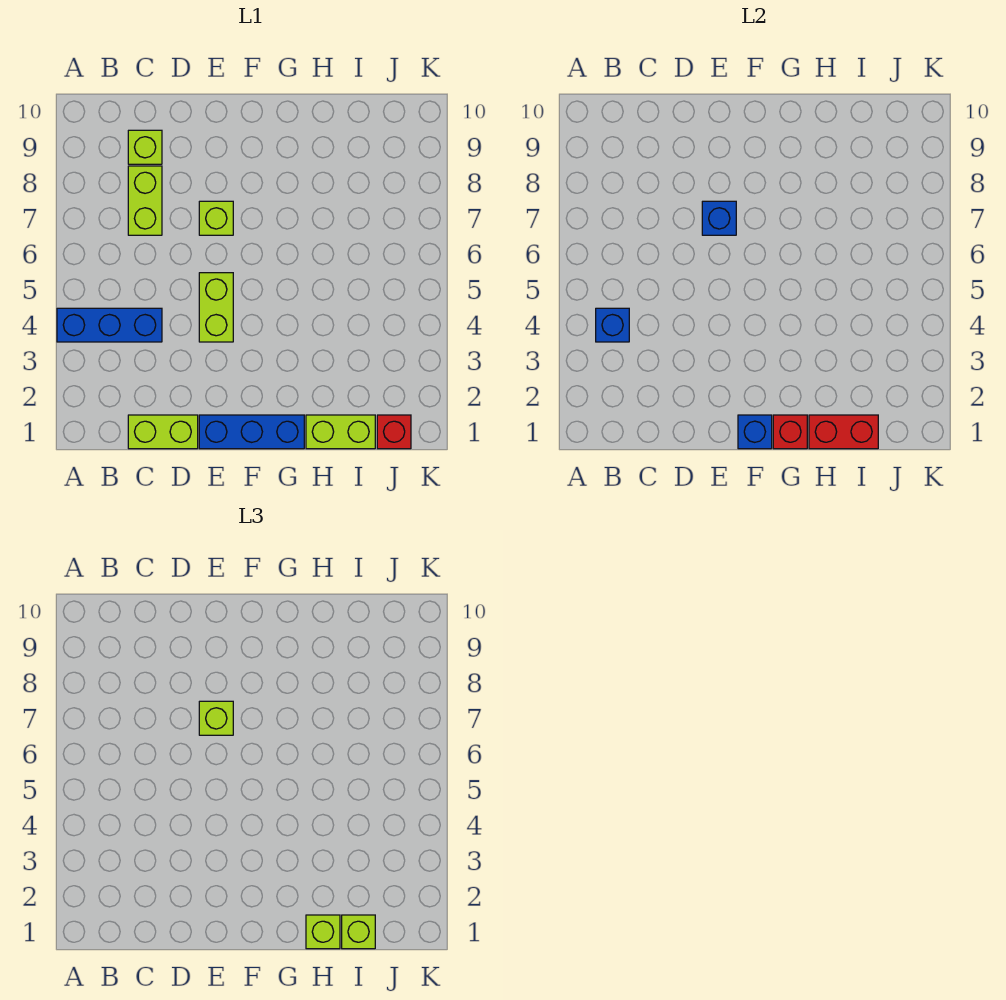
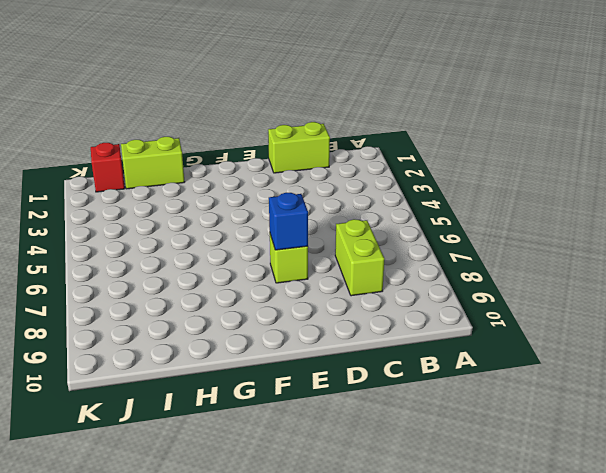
none -> blue 1x3 brick [57,308,162,342]
none -> lime 1x1 brick [128,130,162,164]
none -> blue 1x3 brick [199,415,304,449]

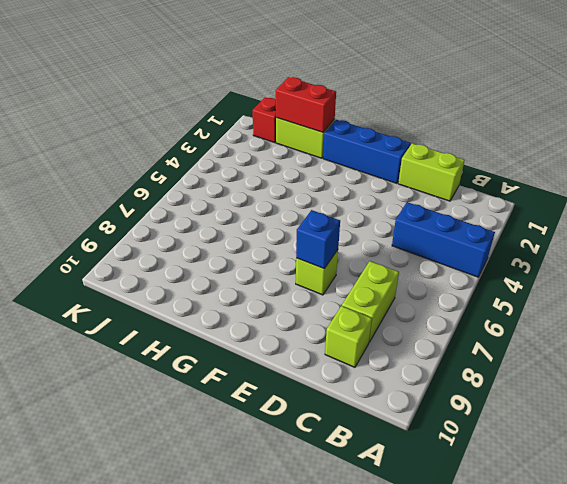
none -> lime 1x2 brick [199,273,233,342]
none -> blue 1x1 brick [596,308,629,342]
none -> blue 1x1 brick [738,415,772,449]

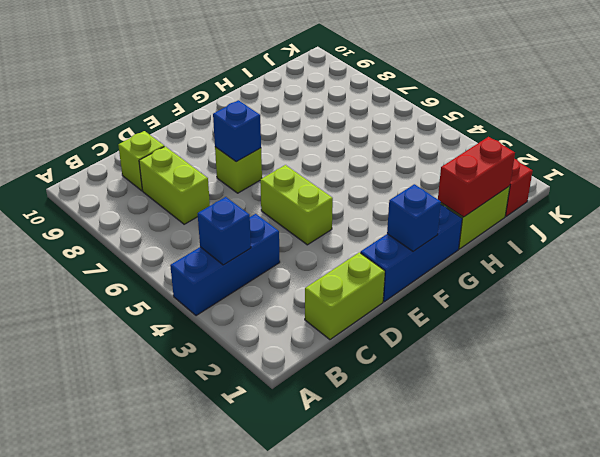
none -> red 1x1 brick [773,415,807,449]
none -> lime 1x1 brick [199,701,233,735]
none -> lime 1x1 brick [306,915,340,949]

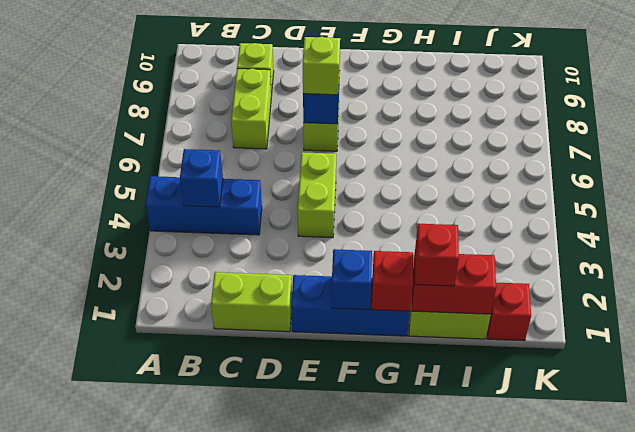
red 1x1 brick [415,224,459,286] -> lime 1x1 brick [306,915,340,949]
none -> lime 1x1 brick [342,915,375,949]

